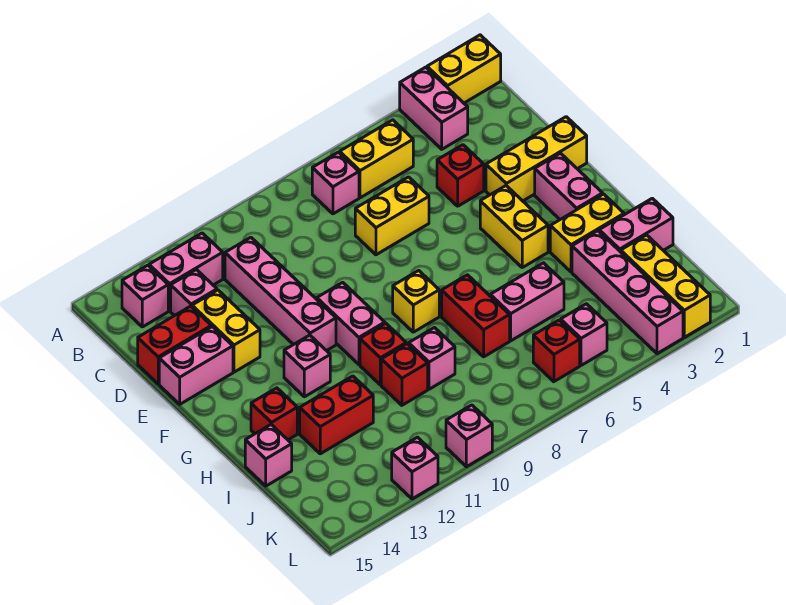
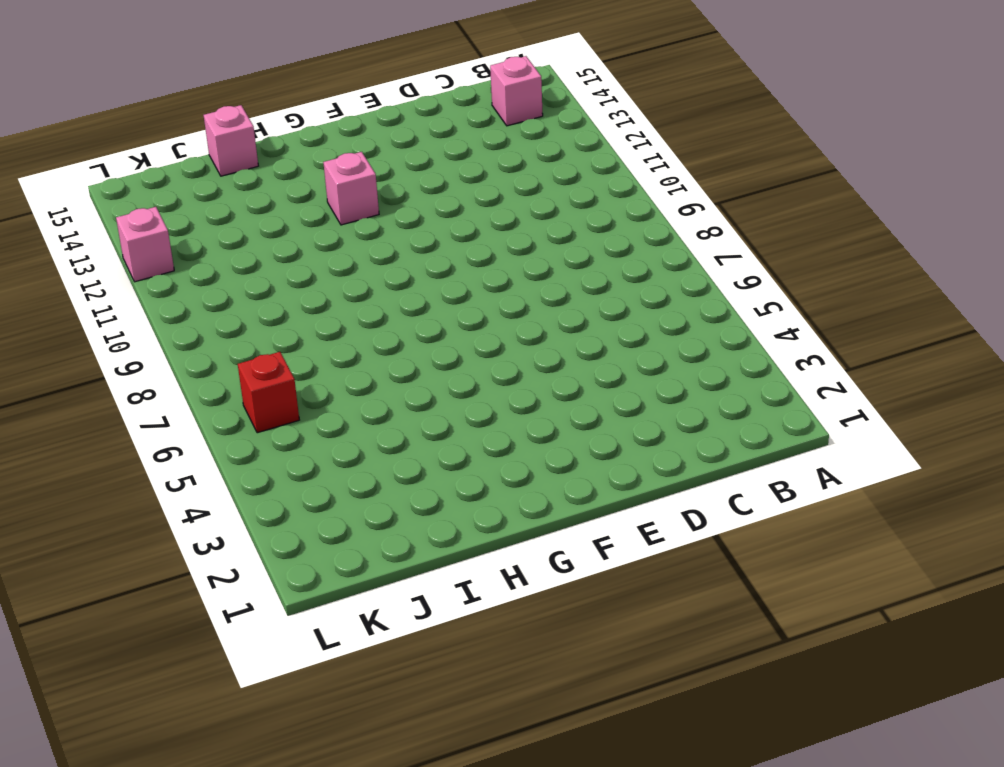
none -> yellow 1x2 brick [427,35,501,103]
none -> pink 1x2 brick [400,67,468,149]
none -> yellow 1x2 brick [340,120,413,198]
none -> pink 1x1 brick [312,152,359,214]

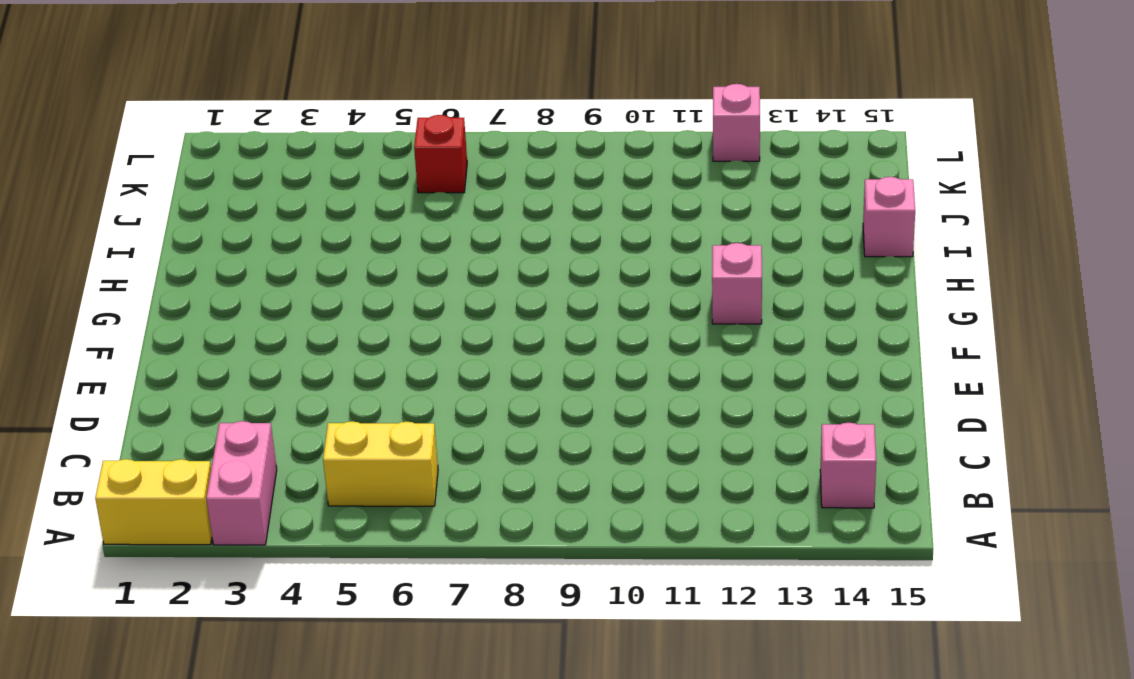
none -> pink 1x1 brick [312,152,359,214]
none -> pink 1x2 brick [149,233,223,311]
none -> pink 1x4 brick [225,237,336,351]
none -> pink 1x1 brick [171,270,217,316]

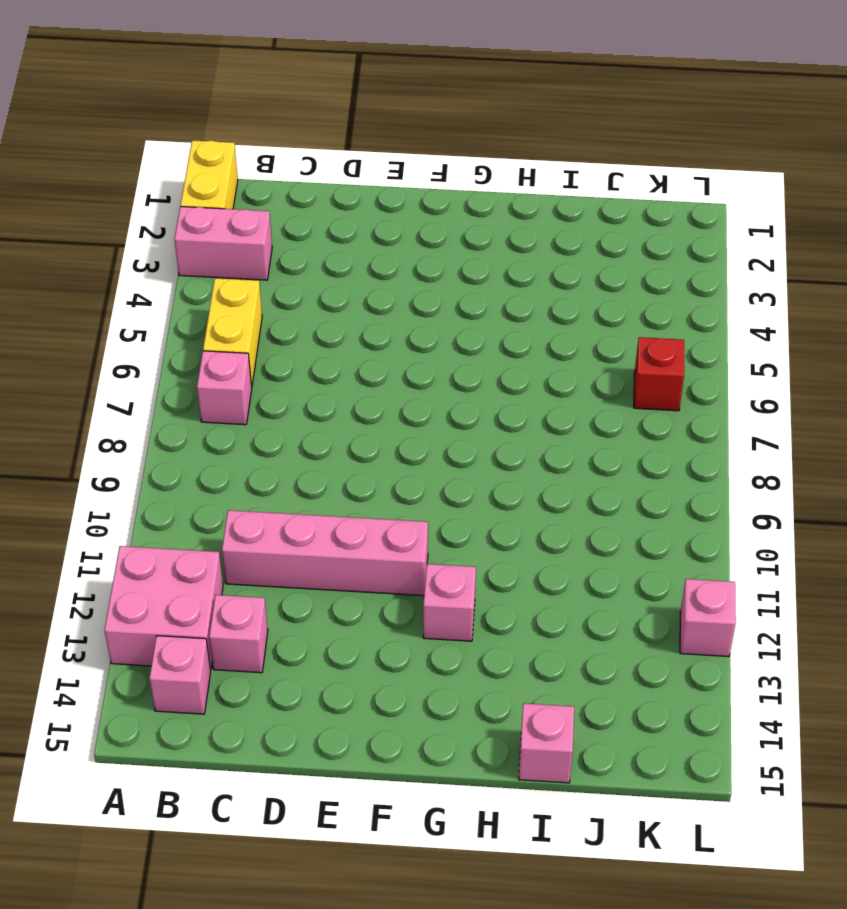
pink 2x2 brick [104,546,223,670] -> pink 1x2 brick [149,233,223,311]
none -> red 1x1 brick [437,145,484,206]
none -> yellow 1x2 brick [355,177,429,255]
none -> yellow 1x2 brick [192,290,260,372]
none -> red 1x2 brick [138,306,211,384]

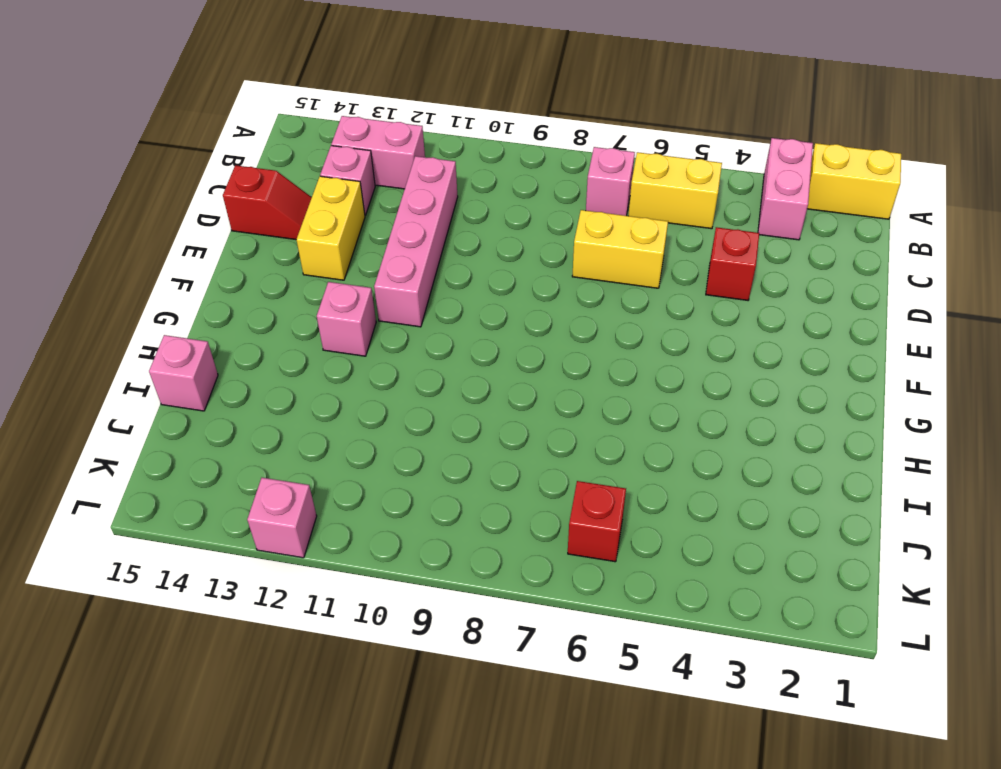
red 1x2 slope [223,165,312,239] -> red 1x2 brick [138,306,211,384]
none -> pink 1x1 brick [122,265,168,327]
none -> yellow 1x3 brick [486,117,587,201]
none -> pink 1x2 brick [159,327,233,404]
none -> pink 1x2 brick [535,153,603,219]

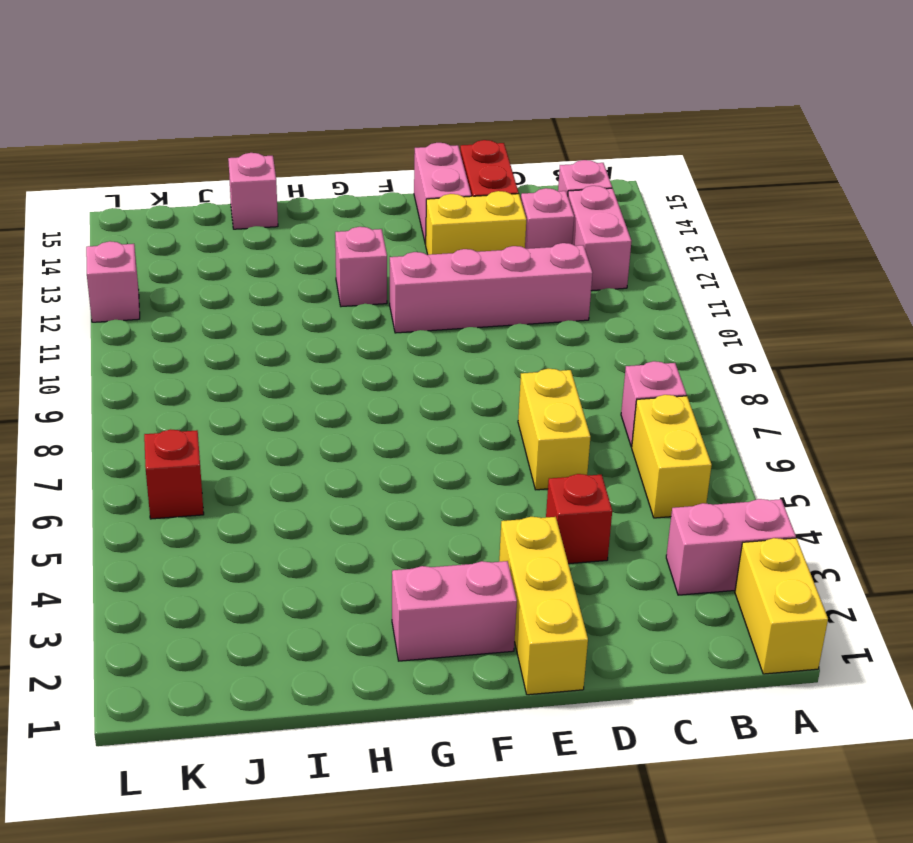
none -> yellow 1x2 brick [480,186,548,267]
none -> pink 1x2 brick [317,282,385,364]
none -> yellow 1x1 brick [393,271,439,332]
none -> yellow 1x2 brick [550,194,624,272]

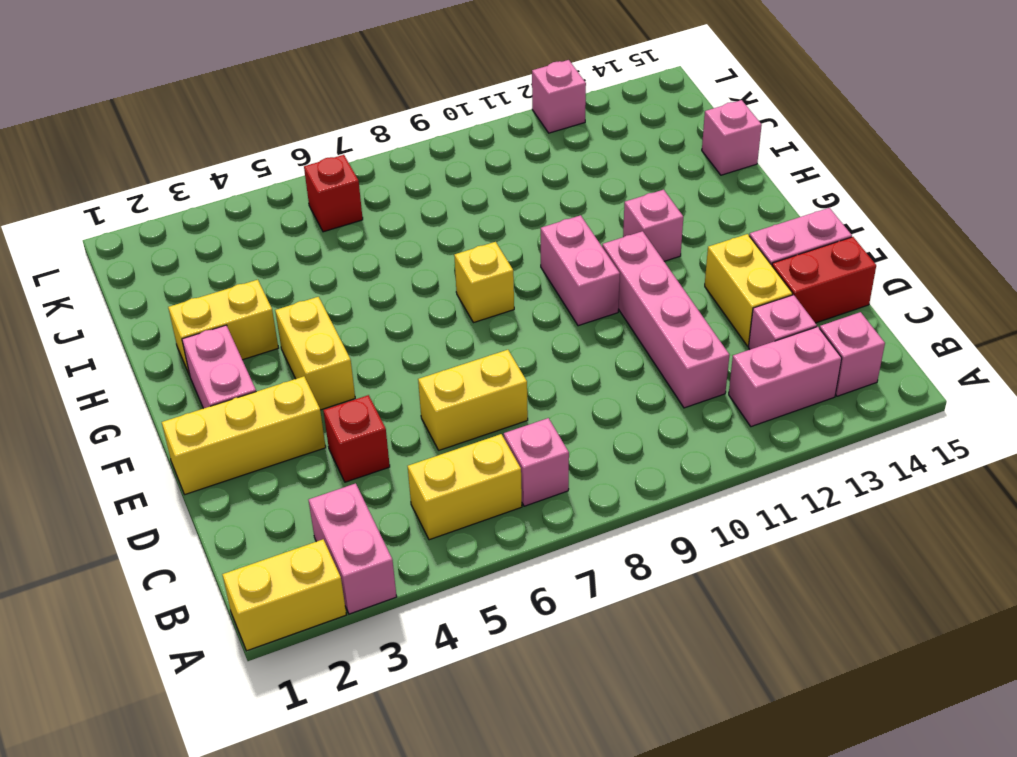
none -> red 1x2 brick [442,275,510,357]
none -> red 1x1 brick [360,323,406,385]
none -> red 1x1 brick [251,388,297,440]
none -> pink 1x2 brick [599,198,673,252]

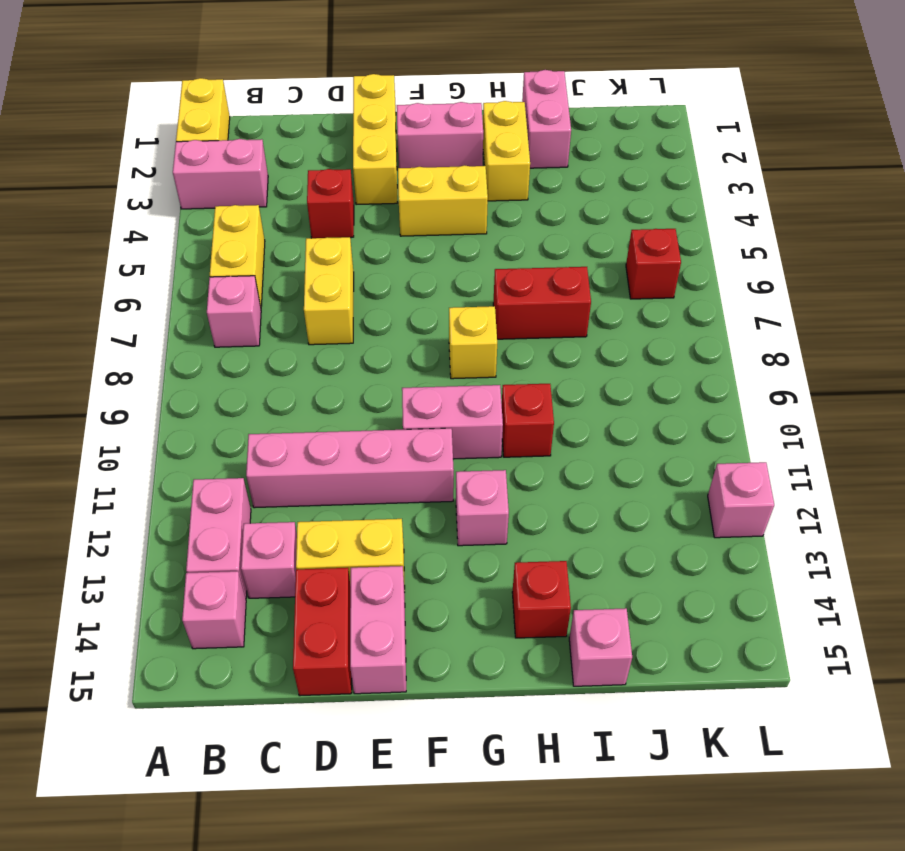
none -> pink 1x4 brick [572,231,683,354]
none -> pink 1x2 brick [490,263,564,341]
none -> pink 1x1 brick [409,328,455,389]
none -> red 1x1 brick [381,344,428,405]

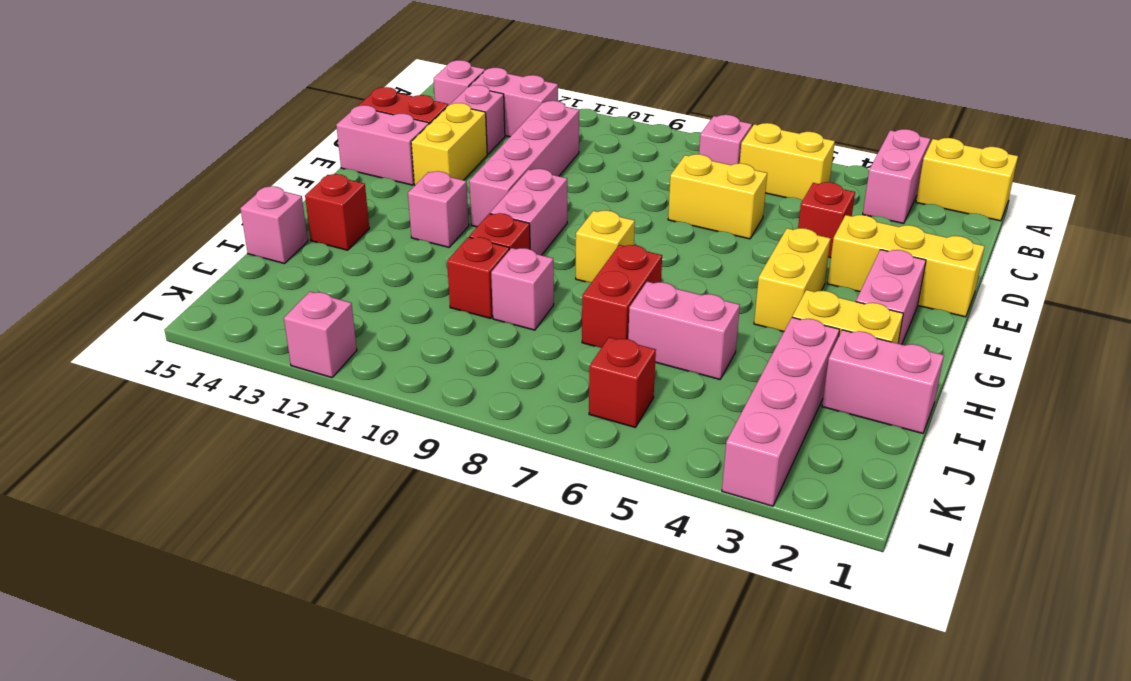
none -> red 1x2 brick [300,376,373,454]
none -> yellow 1x3 brick [621,235,710,337]
none -> pink 1x1 brick [561,304,607,365]
none -> pink 1x1 brick [446,405,492,467]

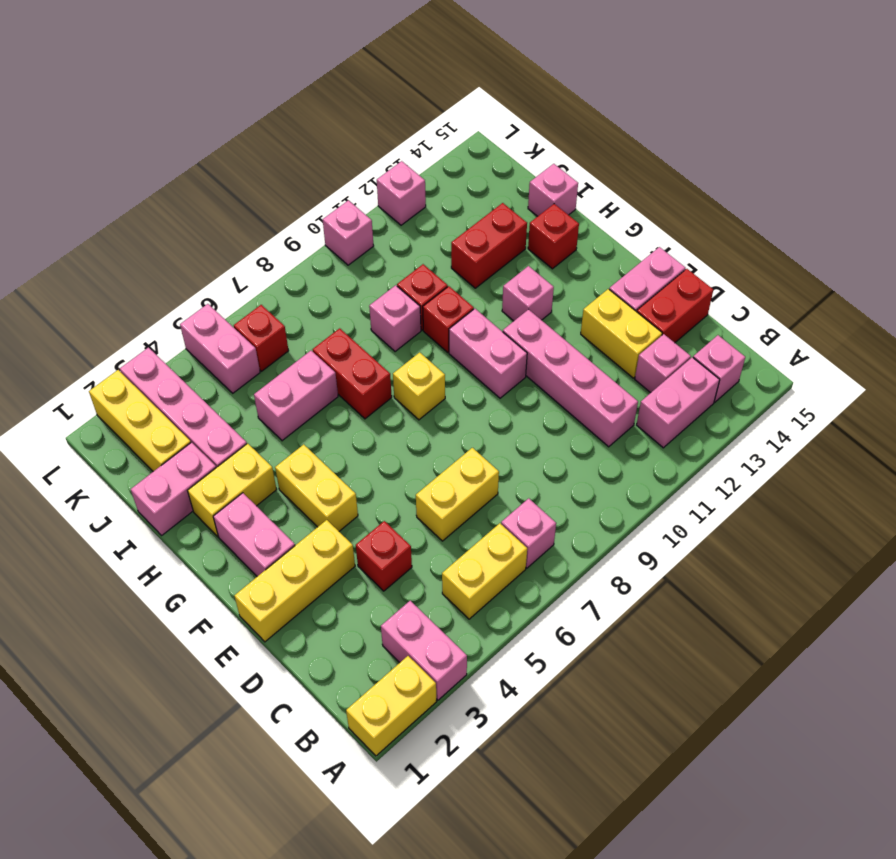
pink 1x2 brick [180,304,260,393] -> pink 1x1 brick [561,304,607,365]

